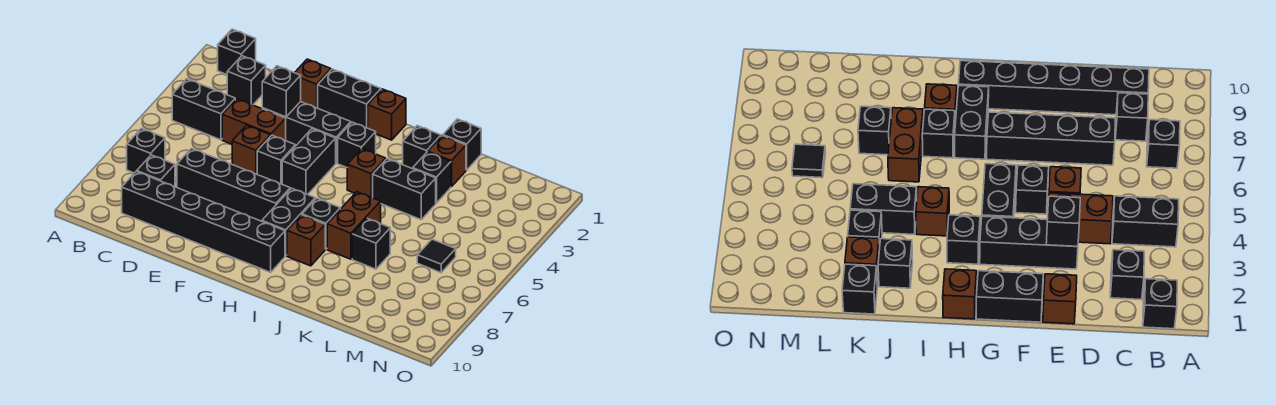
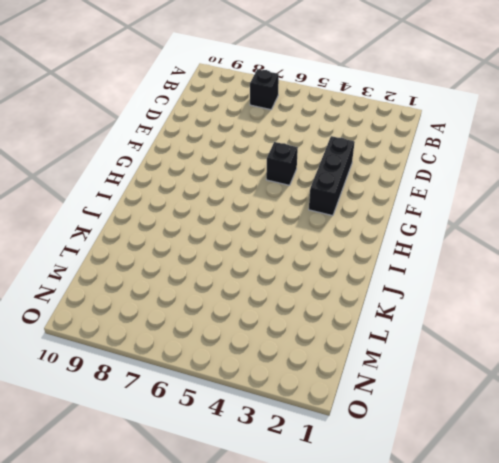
none -> black 1x1 brick [218,29,256,75]
none -> black 1x2 brick [172,79,235,140]
none -> black 1x1 brick [227,56,266,105]

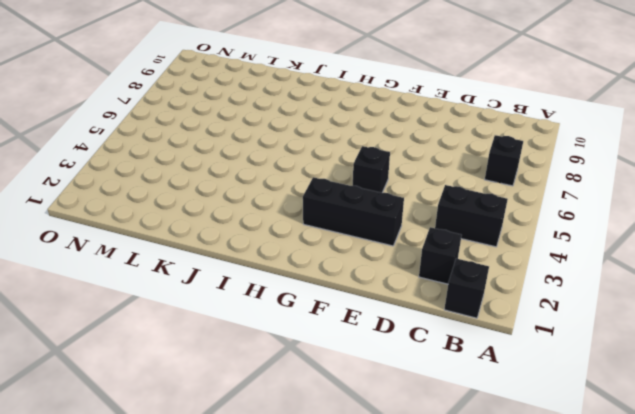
none -> black 1x1 brick [137,155,175,187]
none -> black 1x6 brick [122,171,285,272]
none -> brown 1x2 brick [222,99,286,144]

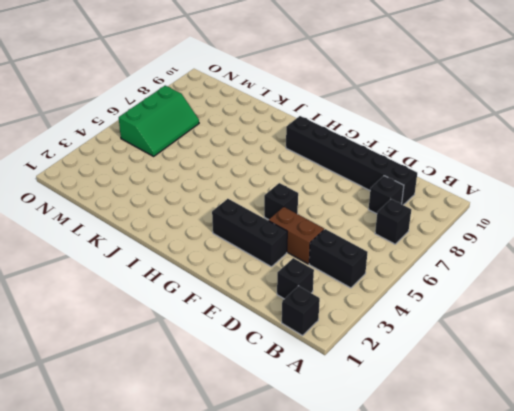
green 2x3 slope [119,86,199,156] -> black 1x1 tile [417,239,456,273]
none -> black 1x4 brick [177,148,290,221]
none -> brown 1x1 brick [295,59,331,108]
none -> brown 1x1 brick [232,125,270,174]

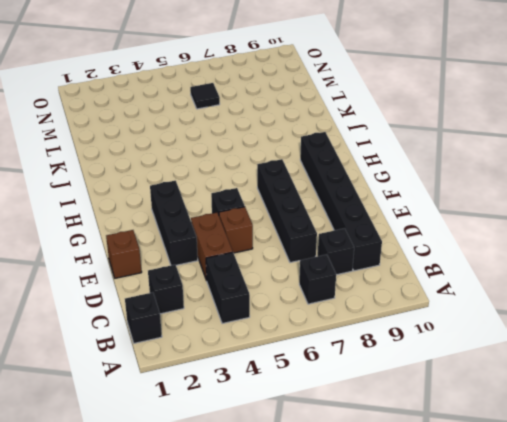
none -> black 1x2 brick [318,69,381,128]
none -> black 1x2 brick [282,129,336,195]
none -> brown 1x1 brick [368,89,406,140]

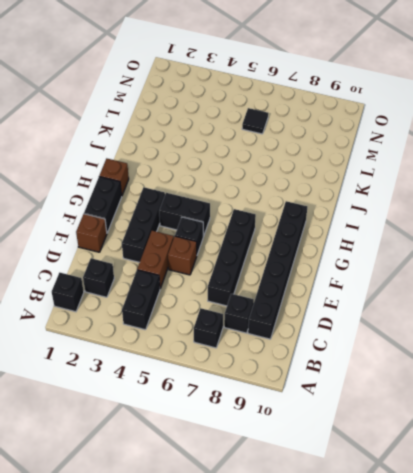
none -> black 1x1 brick [338,122,376,167]
none -> black 1x2 brick [262,188,315,256]
none -> brown 1x1 brick [347,149,386,198]

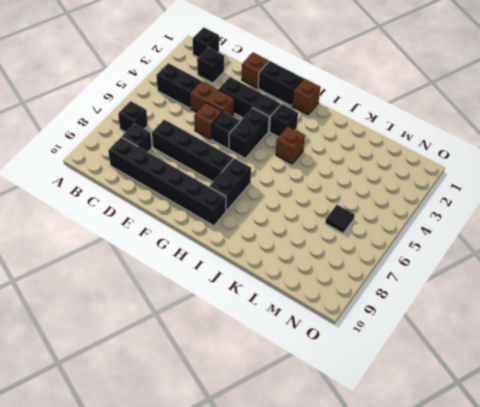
none -> black 1x1 brick [302,198,340,249]
none -> brown 1x1 brick [287,215,325,266]
none -> black 1x1 brick [403,126,441,169]

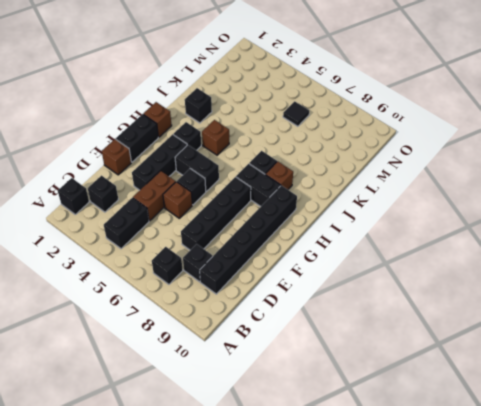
none -> black 1x2 brick [373,159,436,219]
none -> brown 1x2 brick [327,192,381,259]
none -> black 1x1 brick [443,119,481,170]

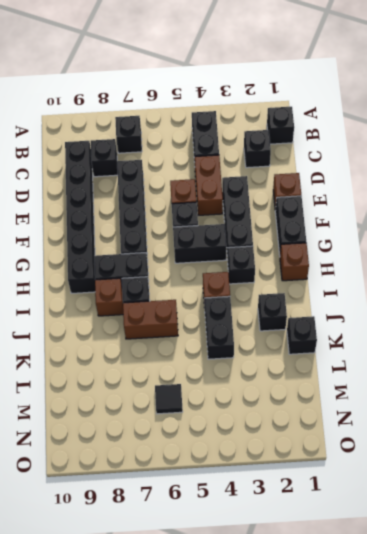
none -> brown 1x1 brick [428,136,466,187]
none -> black 1x1 brick [413,152,451,203]
none -> black 1x1 brick [352,218,390,269]

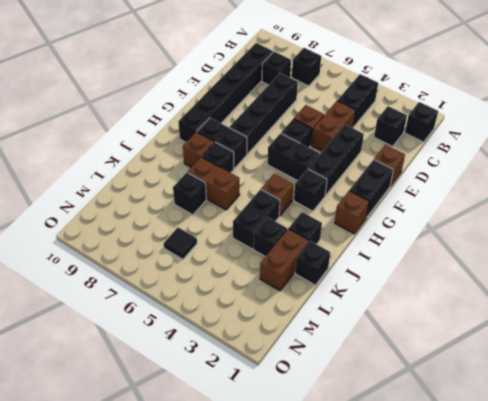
brown 1x2 brick [260,229,309,291] -> brown 1x1 brick [428,136,466,187]
none -> black 1x1 brick [262,66,301,117]

